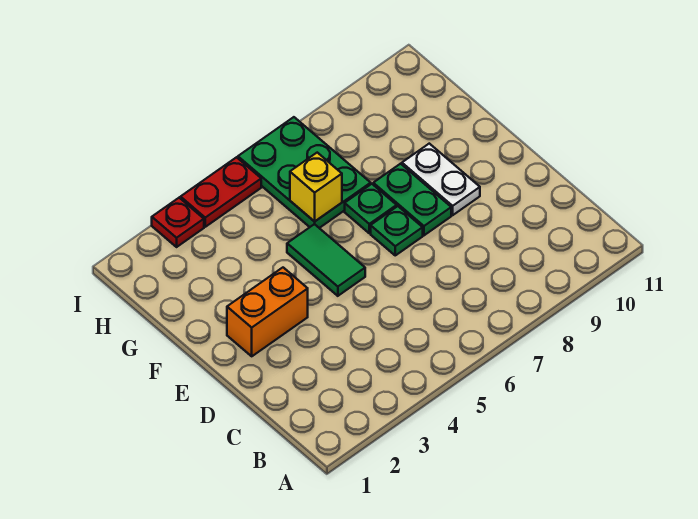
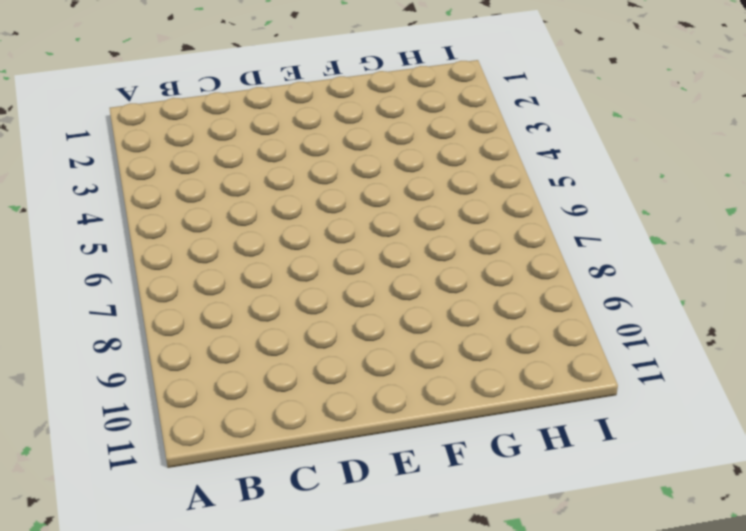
none -> orange 1x2 brick [227,268,308,356]
none -> green 1x2 tile [287,224,365,296]

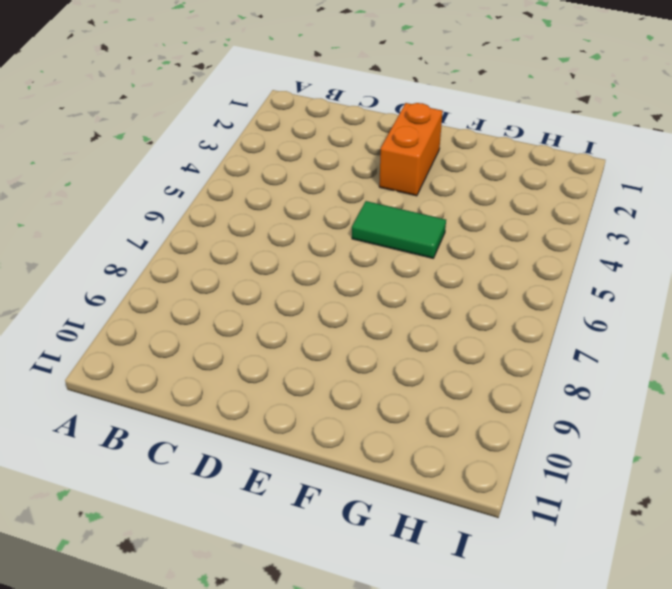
none -> green 1x1 plate [371,206,423,255]
none -> green 1x2 plate [373,164,451,235]

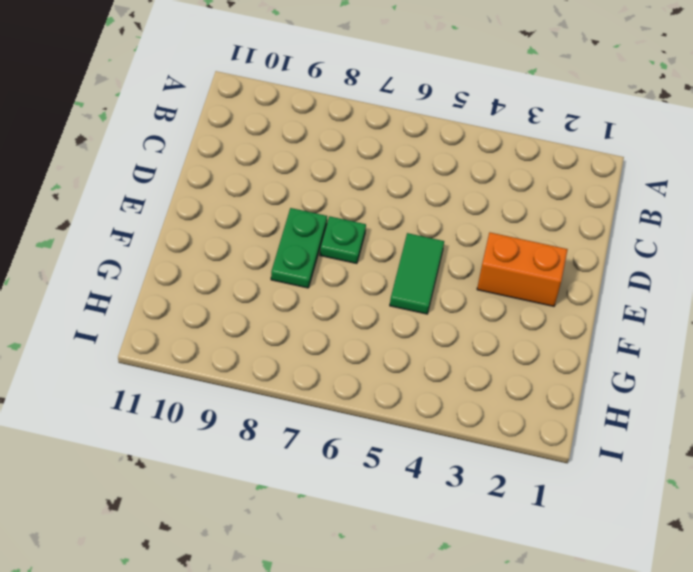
none -> white 1x2 plate [402,144,480,215]
none -> green 1x1 plate [345,184,397,233]

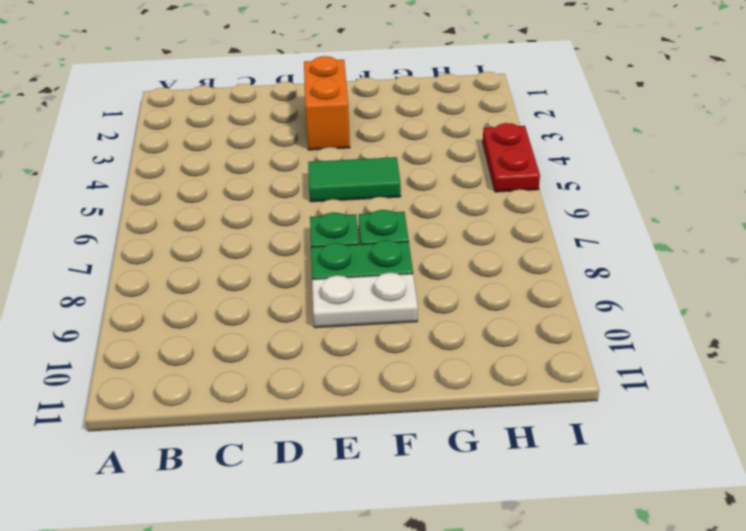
none -> green 2x3 plate [238,117,371,228]
none -> red 1x1 plate [152,198,204,247]

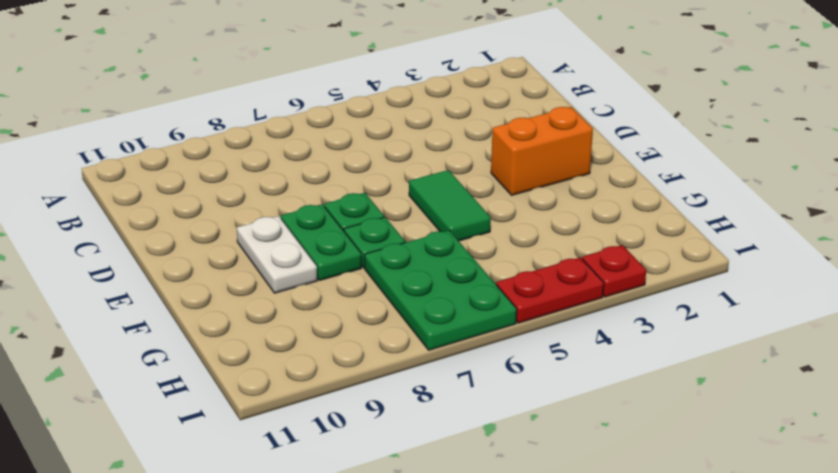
none -> yellow 1x1 brick [290,153,342,222]

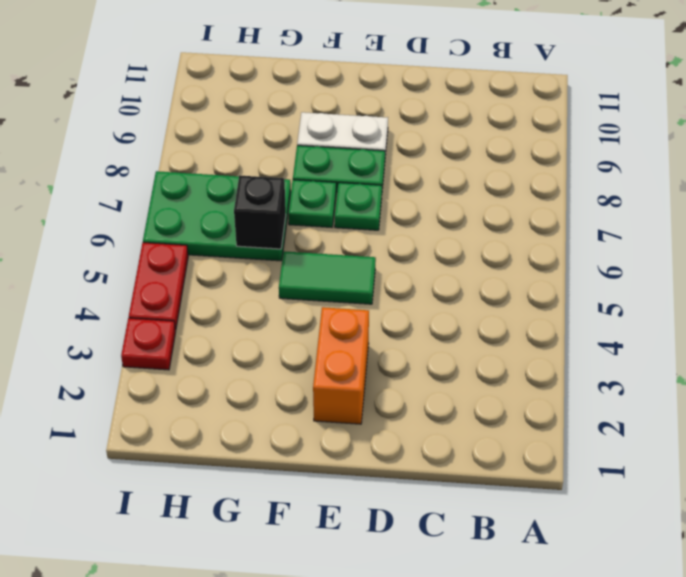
black 1x1 brick [234,175,286,249] -> yellow 1x1 brick [290,153,342,222]

